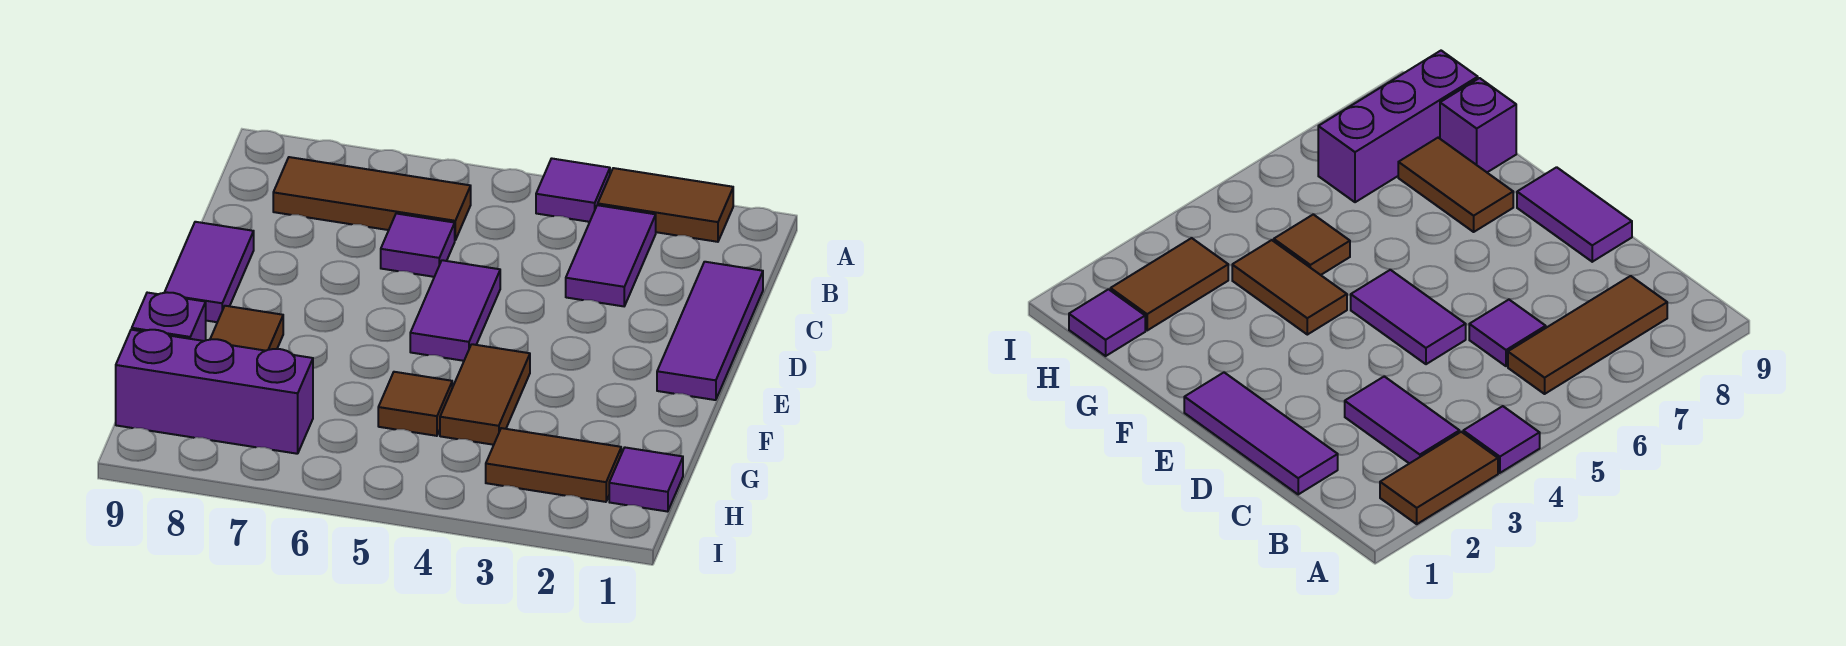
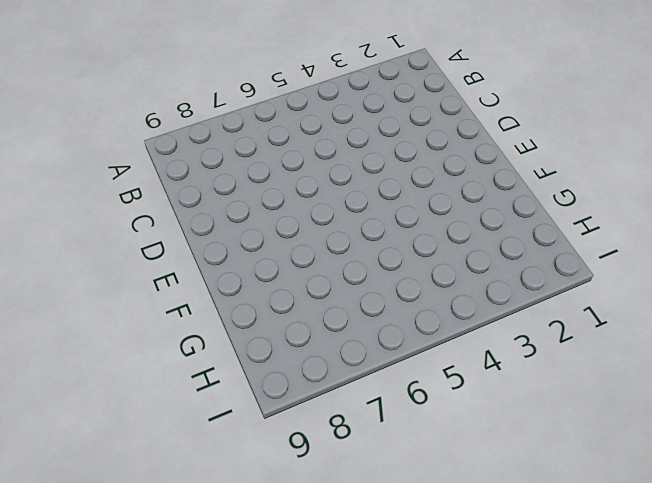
none -> brown 1x2 tile [598,168,733,242]
none -> purple 1x1 tile [536,158,610,222]
none -> purple 1x2 tile [566,205,656,306]

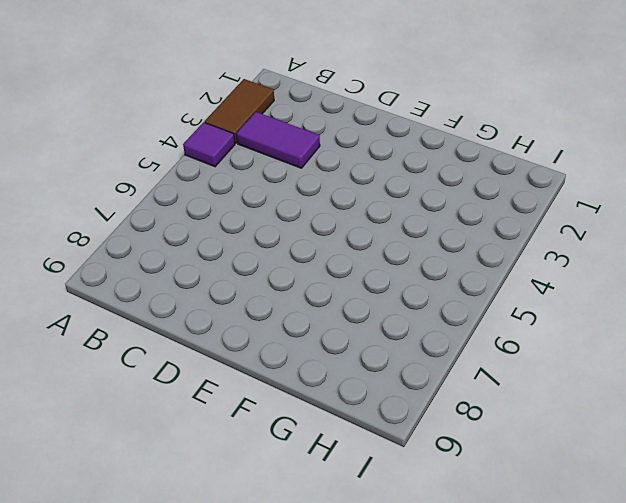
none -> brown 1x3 tile [273,157,471,240]
none -> purple 1x3 tile [657,262,763,400]
none -> purple 1x1 tile [381,214,455,277]

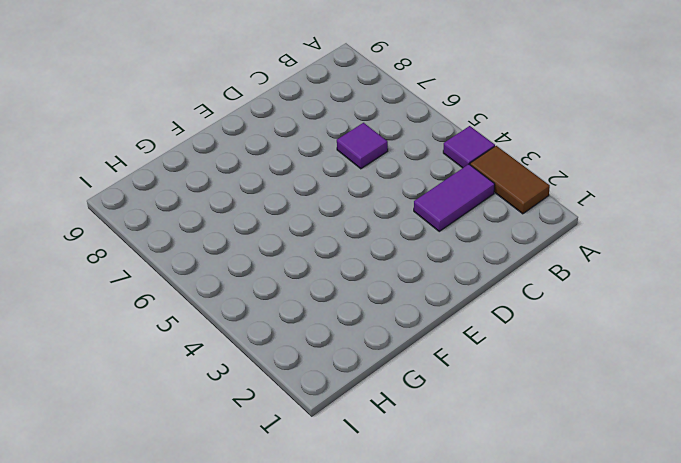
none -> brown 1x3 tile [273,157,471,240]
none -> purple 1x3 tile [657,262,763,400]
none -> purple 1x2 tile [410,260,500,361]

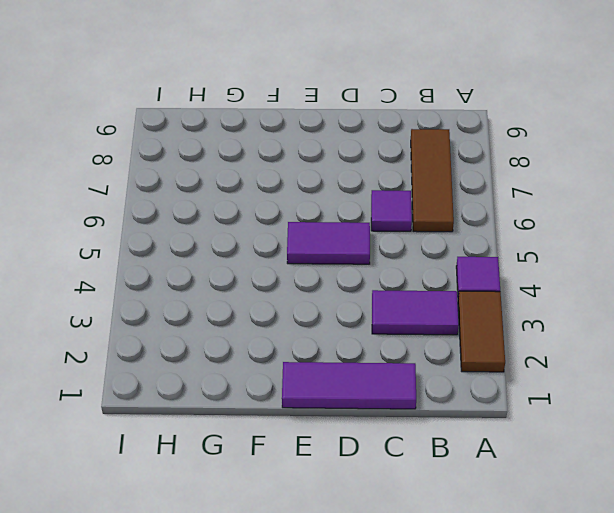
none -> purple 1x2 tile [164,222,254,322]
none -> brown 1x2 tile [440,344,530,445]
none -> brown 1x2 tile [210,306,283,351]

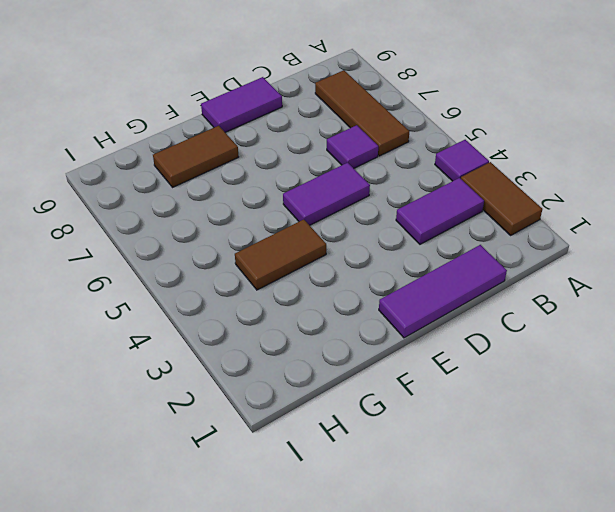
none -> brown 1x1 tile [378,372,452,436]
none -> purple 1x1 brick [132,292,206,341]
none -> purple 1x1 tile [609,448,683,512]

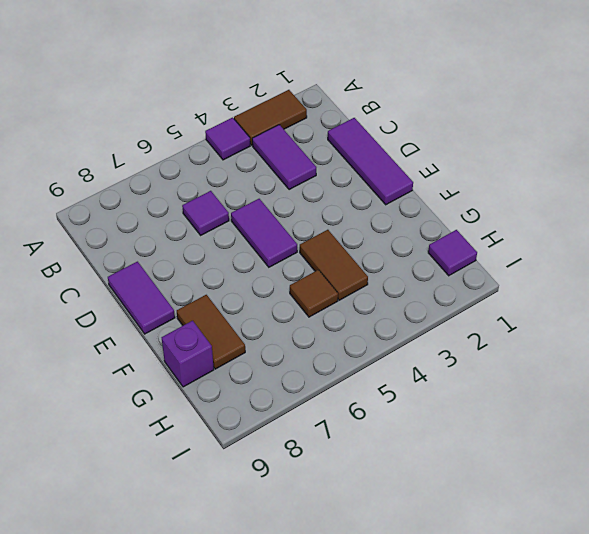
none -> brown 1x3 tile [273,157,471,240]
none -> brown 1x2 tile [486,428,621,502]
none -> purple 1x3 brick [116,330,313,454]

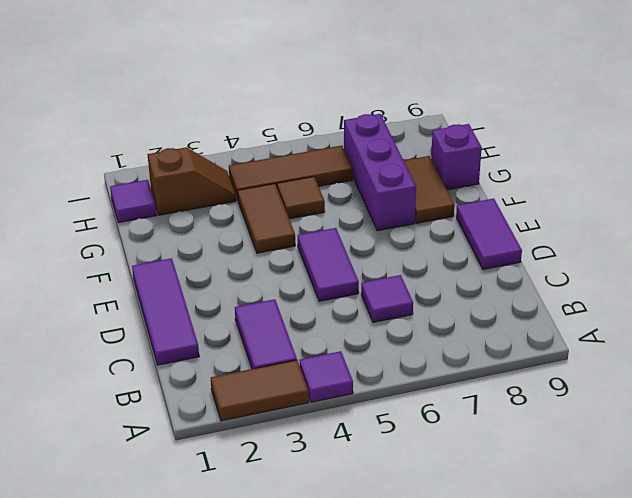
purple 1x3 brick [344,114,416,231] -> purple 1x3 brick turned to [116,330,313,454]
brown 1x2 slope [147,147,236,215] -> brown 1x2 tile [486,428,621,502]
brown 1x3 tile [229,146,353,200] -> brown 1x3 tile moved to [273,157,471,240]

